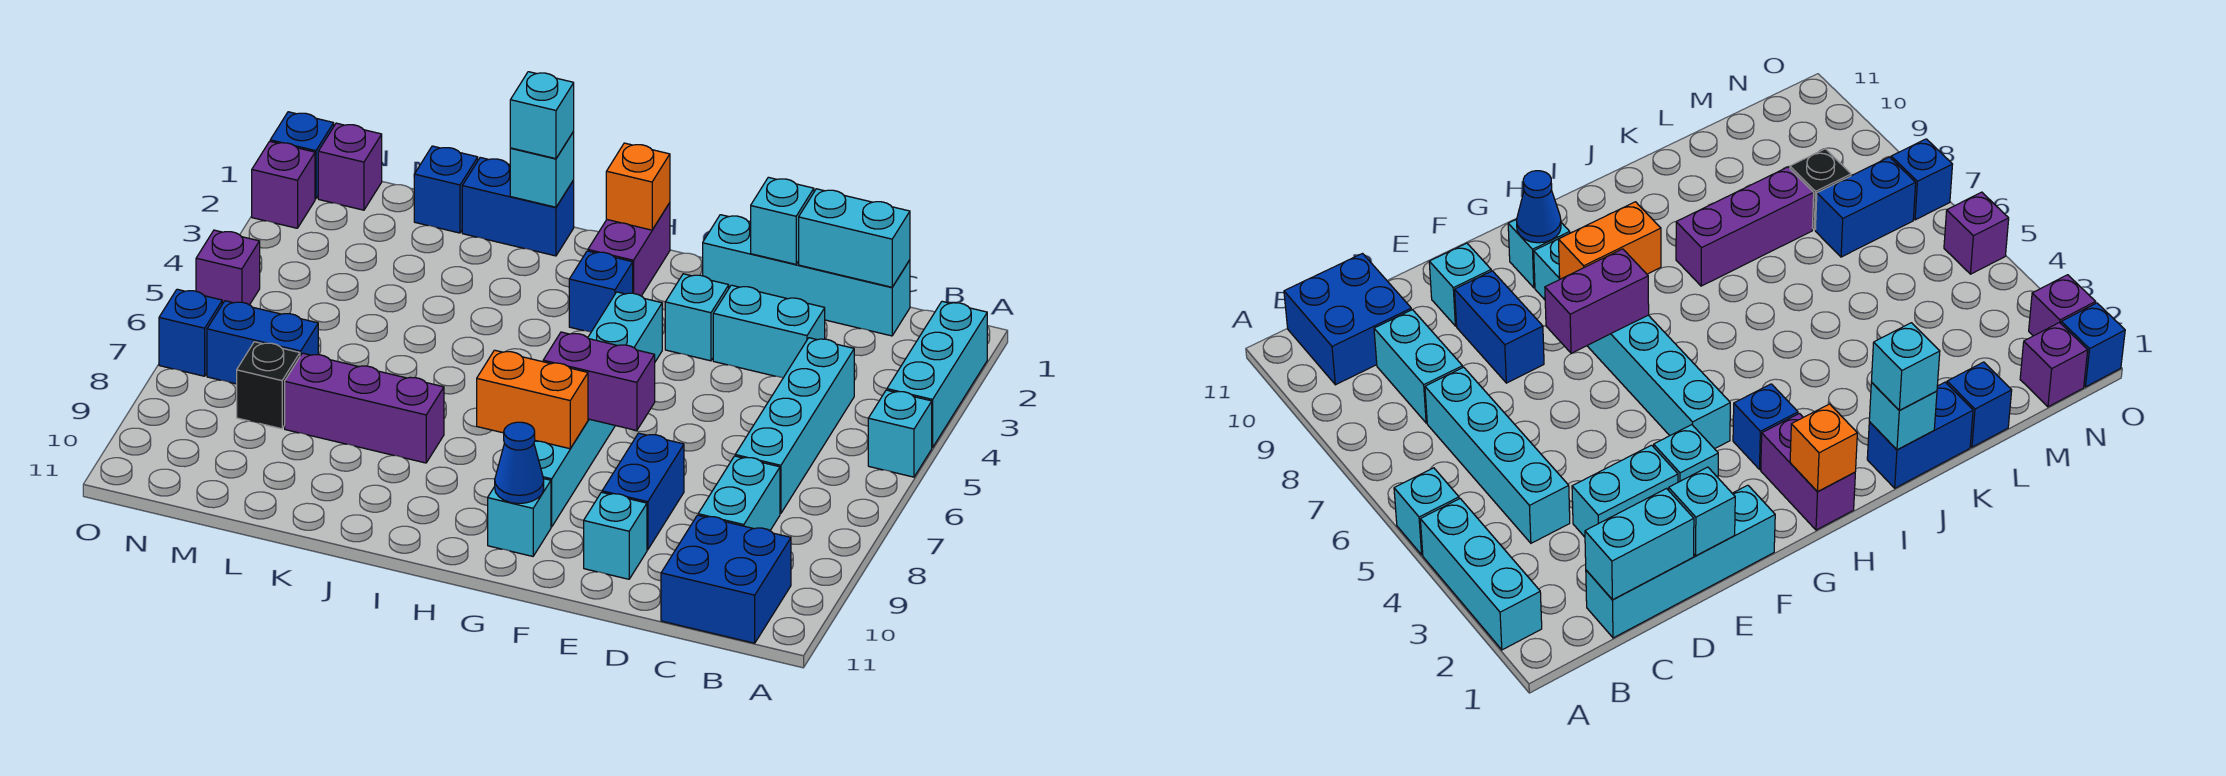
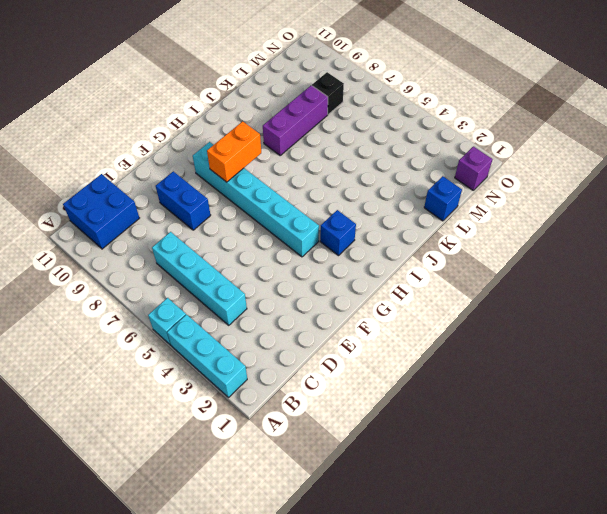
none -> cyan 1x4 brick [703,215,910,336]
none -> cyan 1x2 brick [698,456,780,531]
none -> cyan 1x2 brick [713,285,825,378]
none -> cyan 1x1 brick [584,492,647,579]

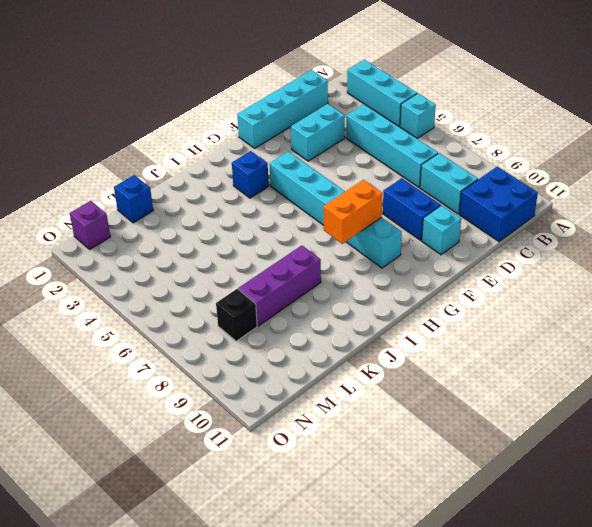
none -> cyan 1x1 brick [665,274,729,361]
none -> cyan 1x1 brick [488,479,551,556]
none -> purple 1x2 brick [588,203,670,296]
none -> blue 1x2 brick [462,158,574,256]

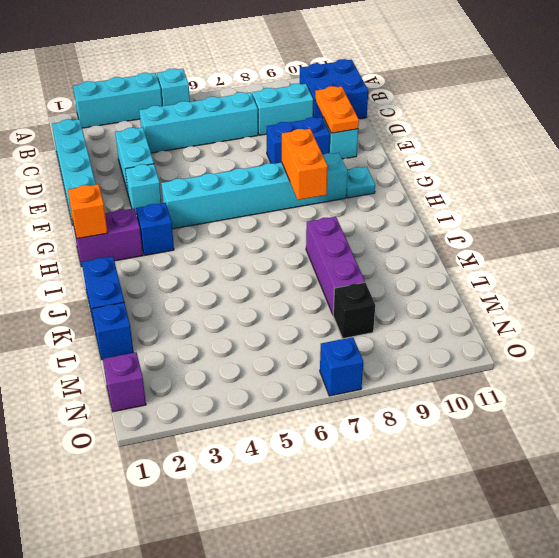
orange 1x2 plate [315,86,359,133] -> none
cyan 1x1 plate [346,167,375,198] -> cyan 1x1 brick [488,479,551,556]
none -> blue 1x2 brick [207,301,318,384]
none -> blue 1x1 brick [270,112,334,199]
none -> purple 1x1 brick [252,141,315,228]
none -> purple 1x1 brick [196,230,260,305]

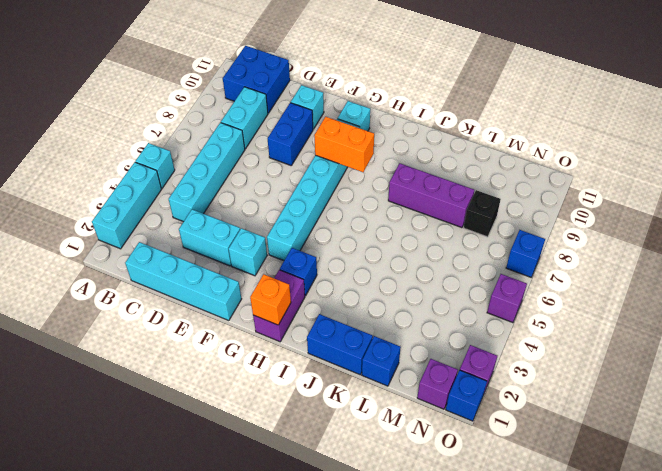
none -> blue 1x2 brick [207,301,318,384]
none -> cyan 1x2 brick [799,189,910,287]
none -> cyan 1x1 brick [751,177,814,264]
none -> purple 1x2 brick [543,332,655,431]

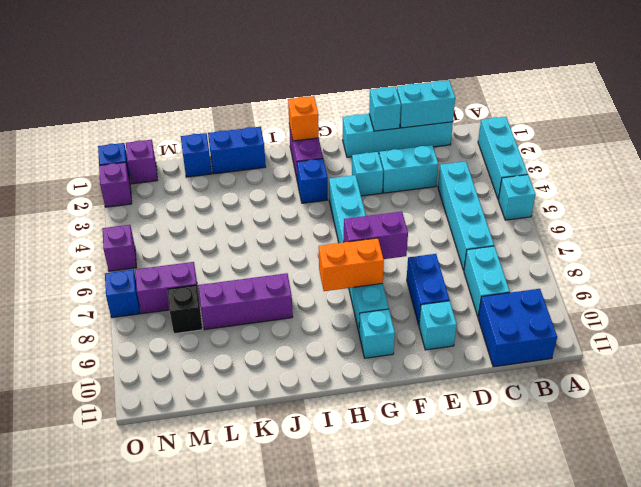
purple 1x2 brick [135,262,199,314] -> blue 1x2 brick [207,301,318,384]
none -> blue 1x1 cone [495,422,544,504]
none -> cyan 1x1 brick [510,131,574,207]
none -> cyan 1x1 brick [510,72,574,159]

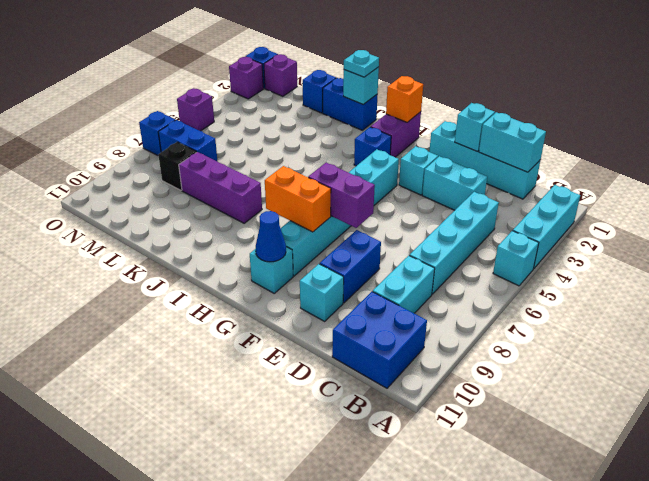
cyan 1x1 plate [344,50,379,77] -> cyan 1x1 brick [510,72,574,159]

